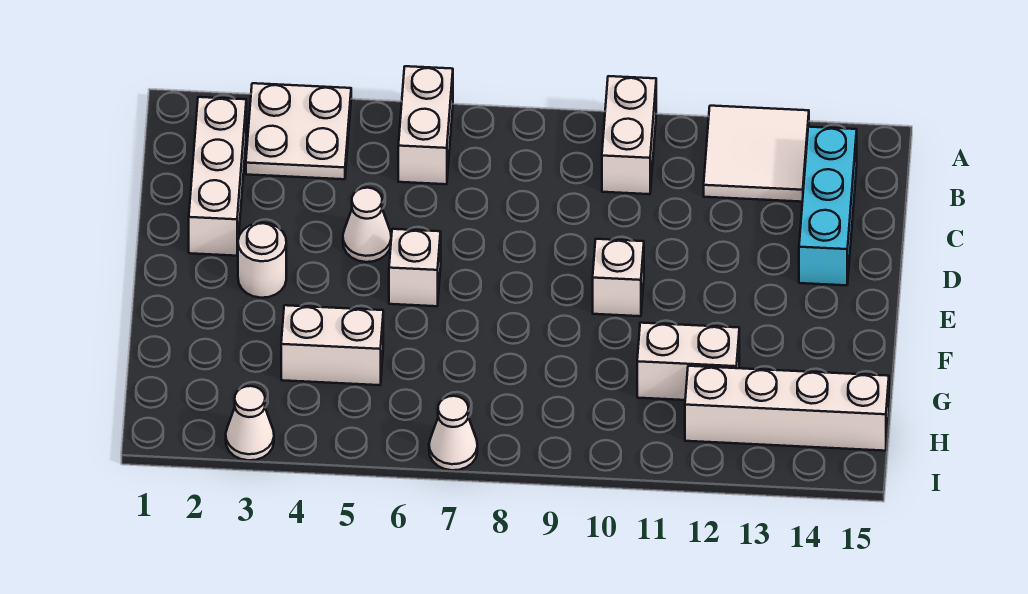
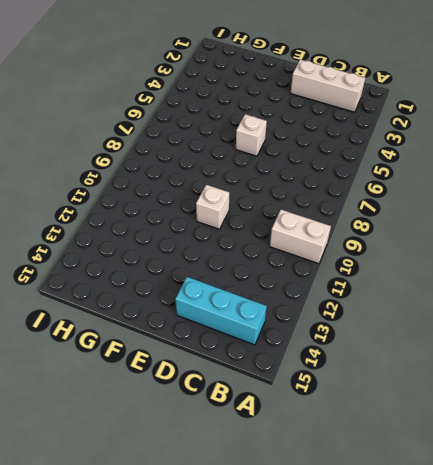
none -> white 2x2 plate [246,83,351,179]
none -> white 1x2 brick [398,66,453,184]
none -> white 2x2 tile [704,106,809,202]

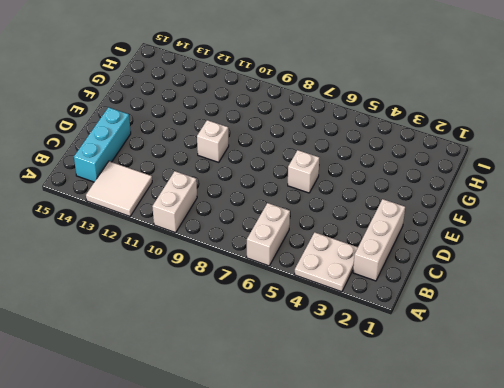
none -> white 1x1 cone [343,188,391,262]
none -> white 1x1 round brick [238,223,286,298]
none -> white 1x2 brick [281,305,383,385]

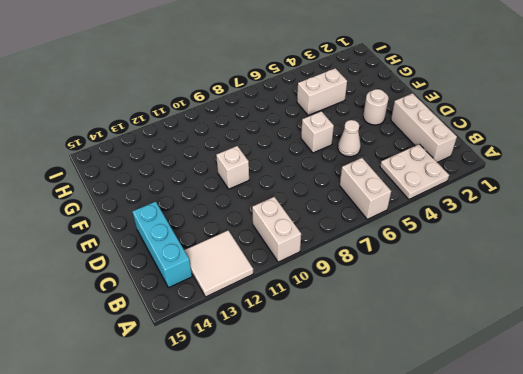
none -> white 1x2 brick [637,323,739,400]
none -> white 1x4 brick [685,366,889,451]
none -> white 1x1 cone [226,386,274,460]

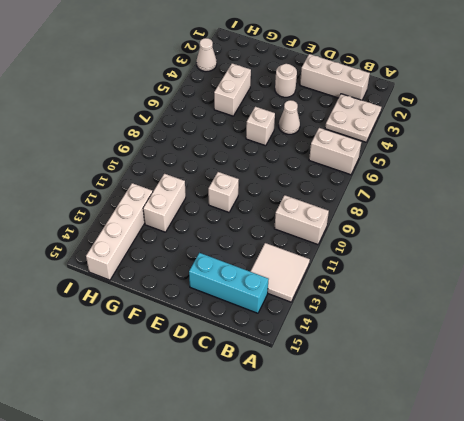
none -> white 1x1 cone [429,396,477,470]

